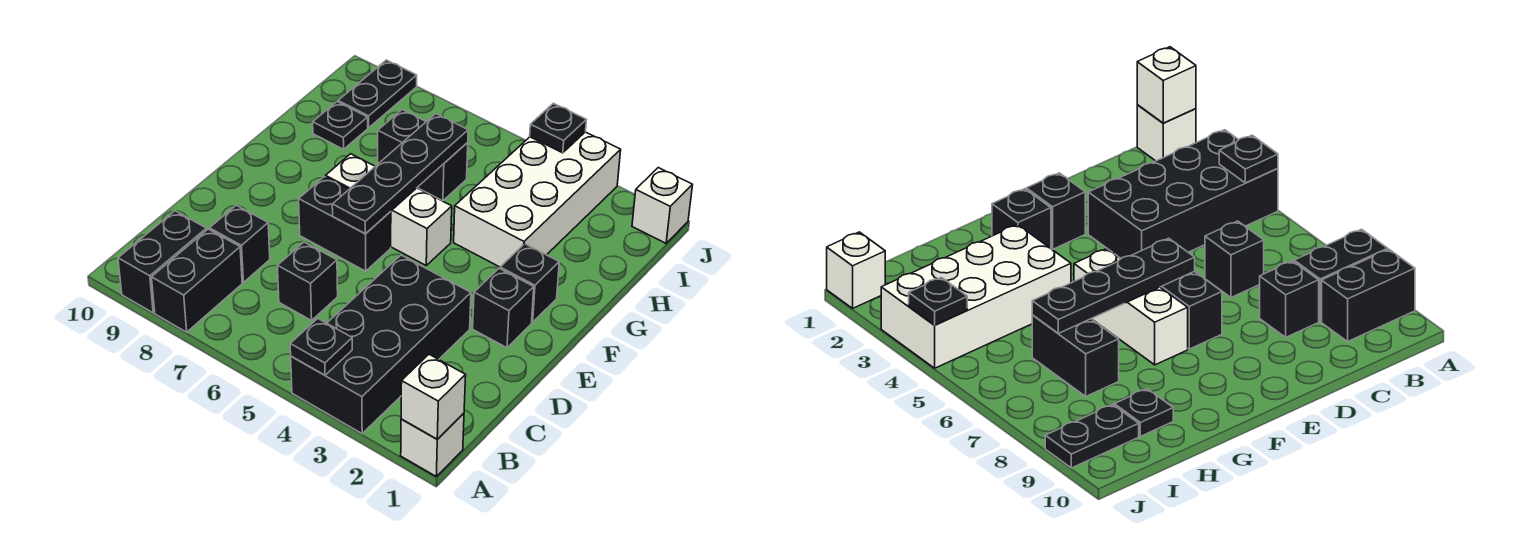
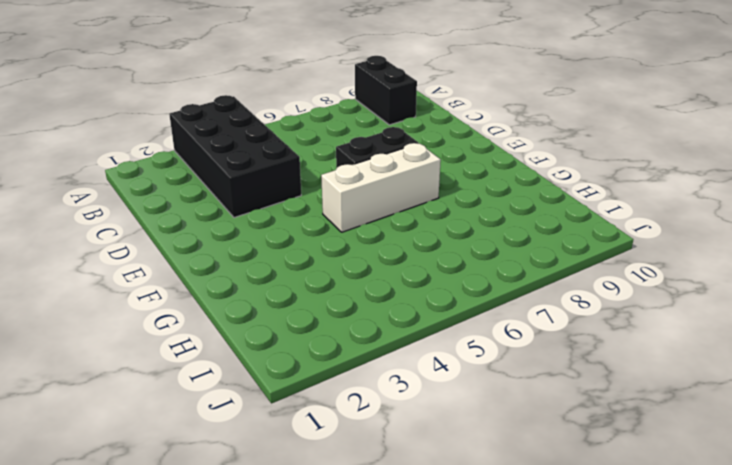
none -> white 1x1 brick [401,413,464,476]
none -> black 1x2 brick [152,229,242,332]
none -> black 1x1 brick [277,242,338,320]

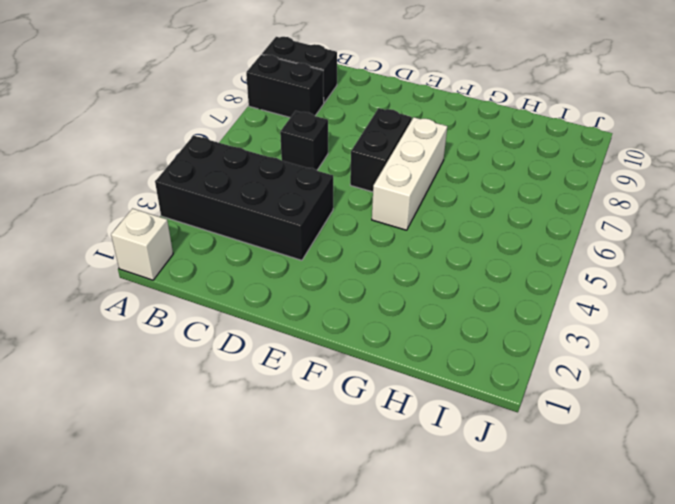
none -> black 1x1 brick [209,205,270,282]
none -> black 1x1 brick [473,269,534,348]
none -> black 1x1 brick [500,244,559,322]

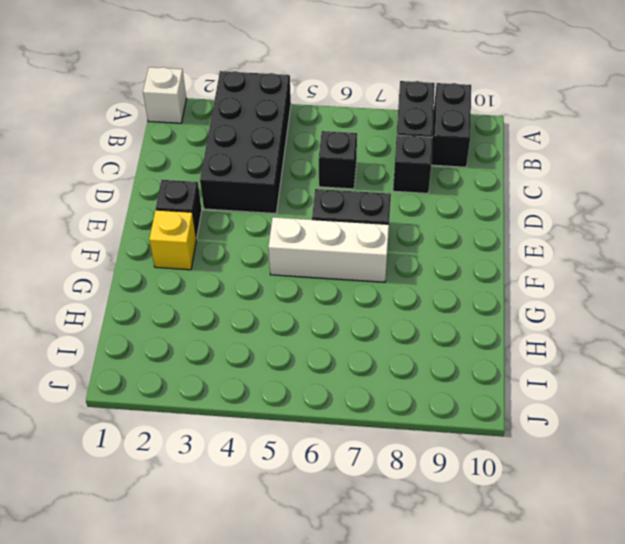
yellow 1x1 brick [149,210,196,270] -> black 1x1 brick [500,244,559,322]
none -> white 2x4 brick [454,132,621,267]
none -> black 1x2 brick [378,110,468,201]
none -> black 1x1 plate [313,102,368,149]

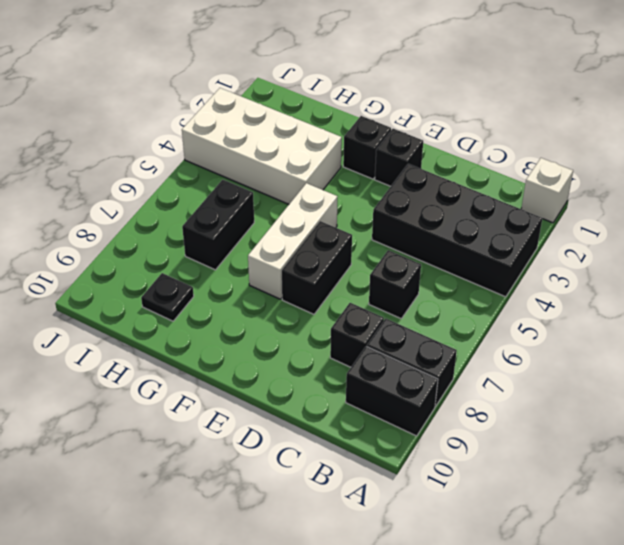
none -> black 1x2 plate [338,60,417,128]
none -> white 1x1 brick [632,168,693,243]
none -> white 1x1 brick [401,354,466,439]

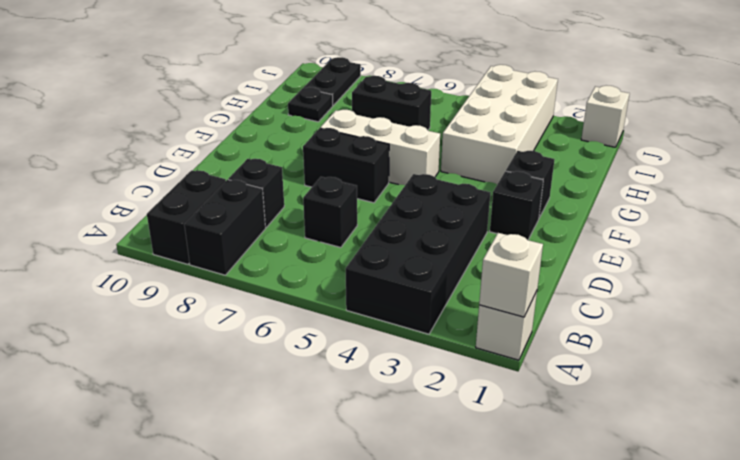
none -> black 1x1 plate [290,319,352,375]
none -> black 1x4 plate [332,114,468,234]
none -> black 1x1 plate [530,103,586,153]

